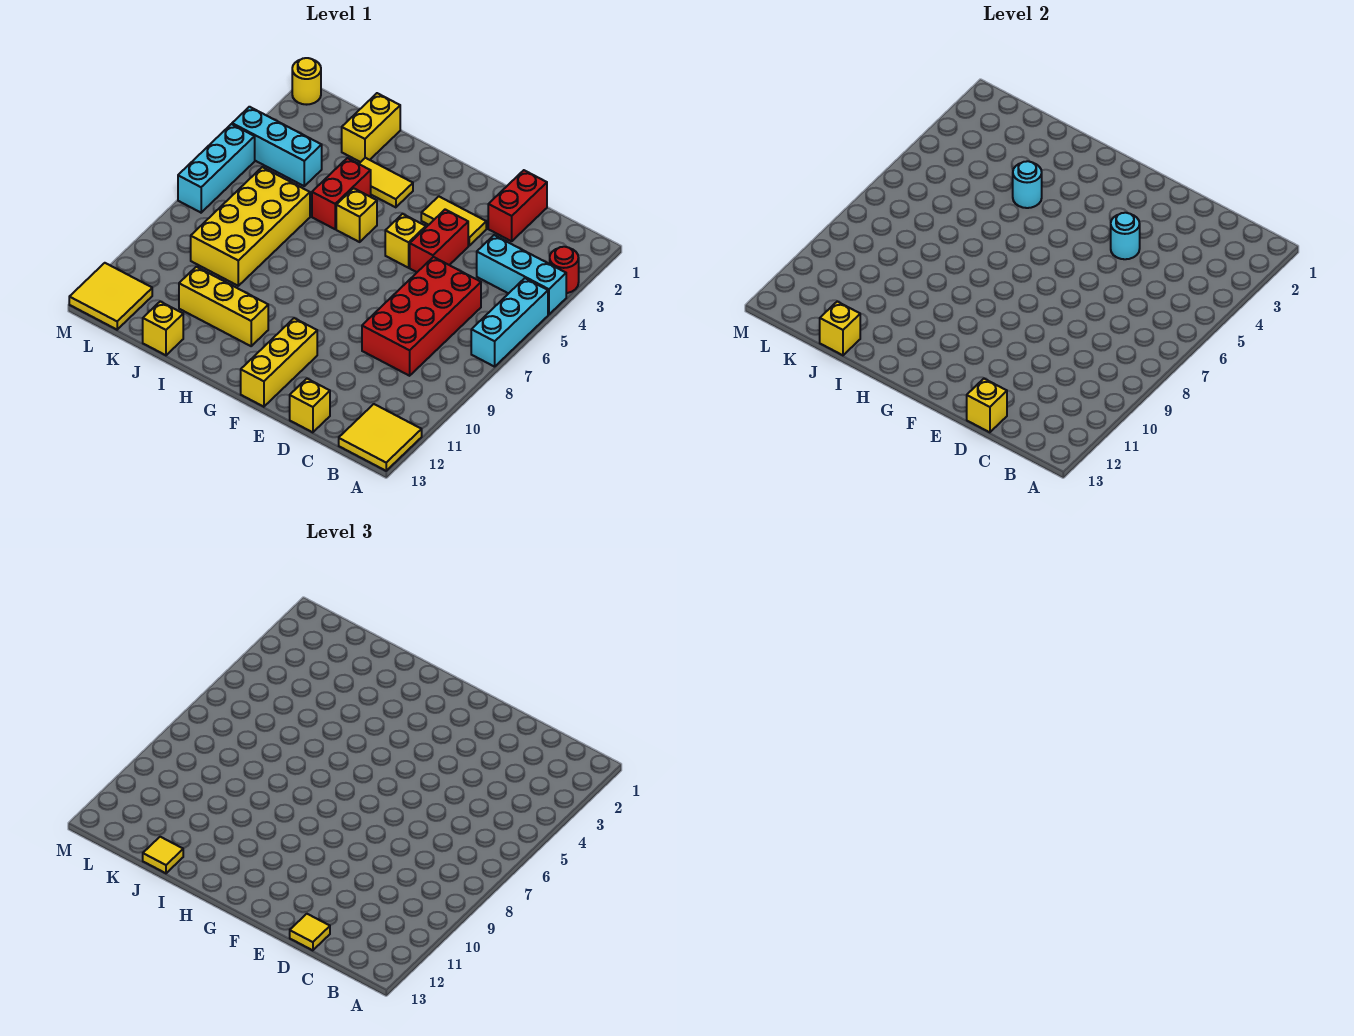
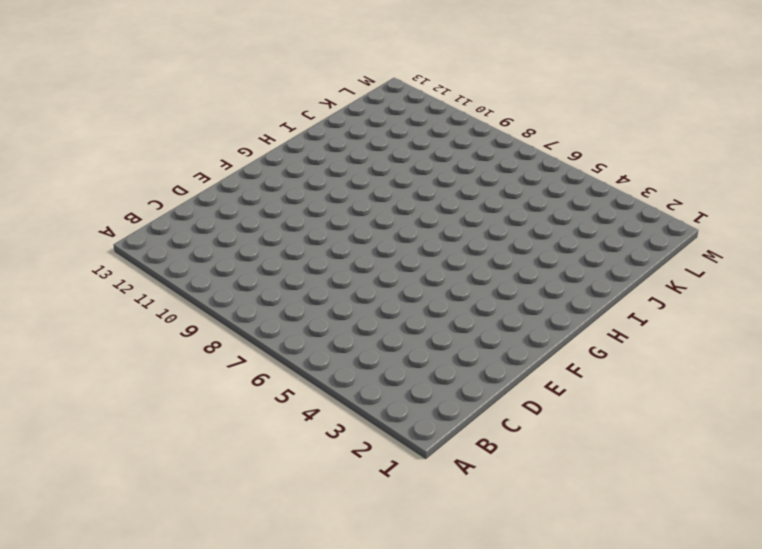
none -> red 1x1 round brick [550,247,579,293]
none -> cyan 1x3 brick [477,235,566,315]
none -> cyan 1x3 brick [471,278,548,367]

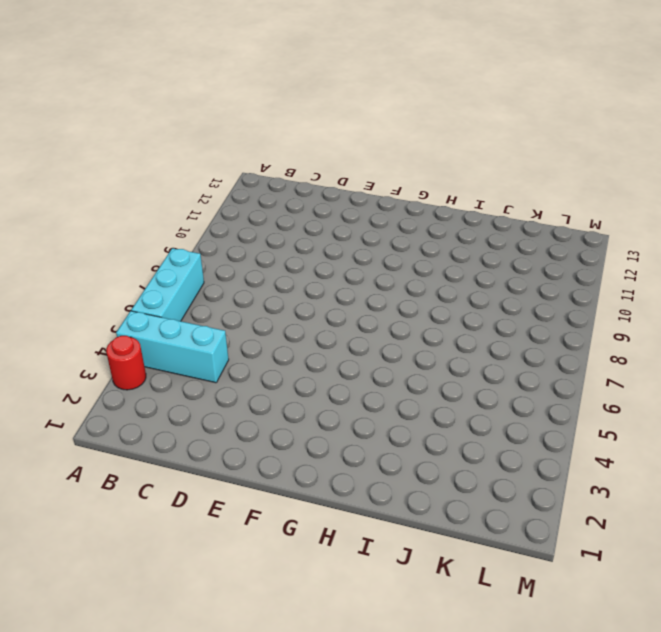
none -> yellow 2x2 tile [339,404,422,471]
none -> red 2x4 brick [362,257,481,376]
none -> red 1x2 brick [488,170,547,241]

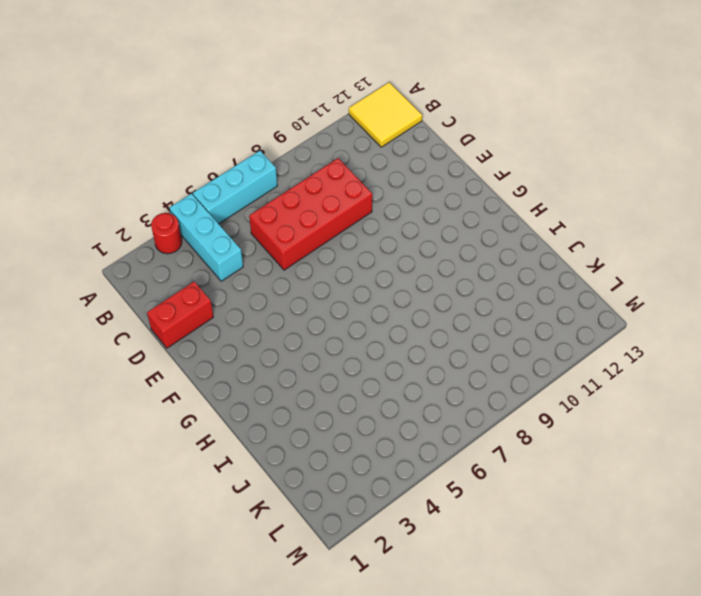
none -> yellow 1x1 brick [290,379,330,432]
none -> yellow 1x2 tile [421,196,486,246]
none -> red 1x2 brick [410,209,468,272]

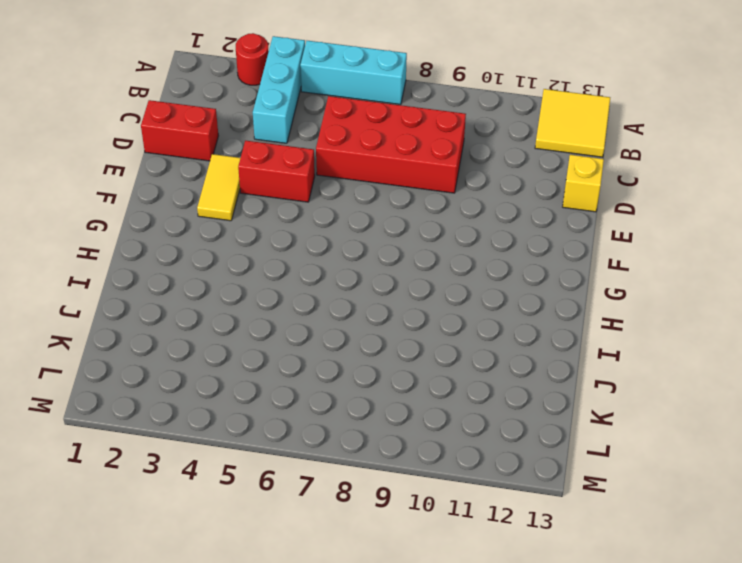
none -> yellow 1x1 brick [385,214,426,268]
none -> yellow 1x3 brick [241,318,317,407]
none -> yellow 1x2 tile [359,158,413,207]

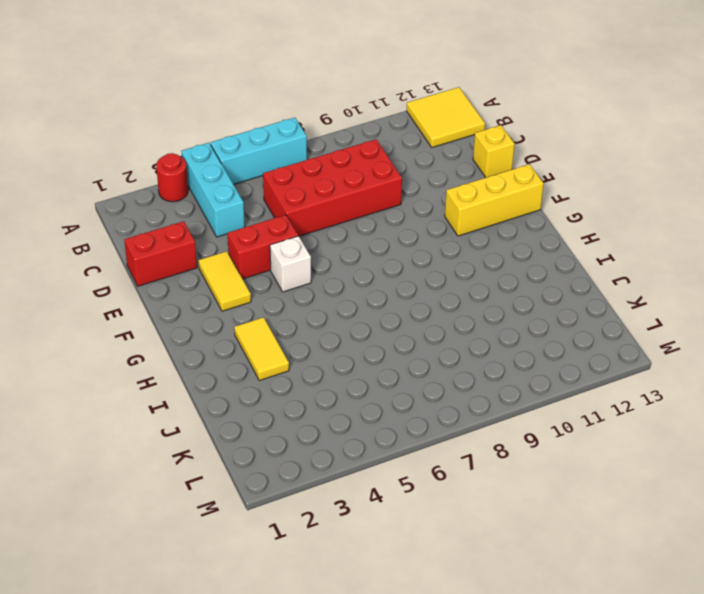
white 1x1 brick [270,236,311,292] -> yellow 1x1 brick [385,214,426,268]
none -> yellow 1x1 brick [336,188,377,242]
none -> yellow 1x3 brick [179,267,268,346]
none -> red 1x2 brick [312,158,371,229]

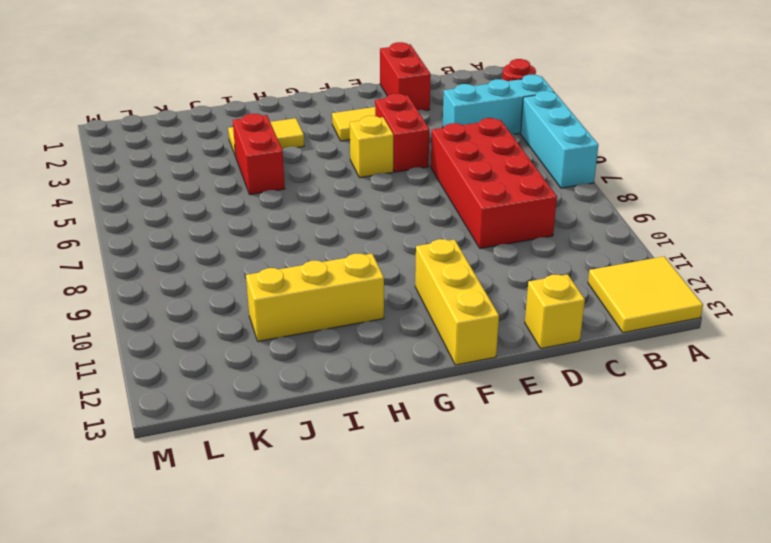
none -> yellow 1x1 brick [336,188,377,242]
none -> yellow 1x2 brick [342,93,400,162]
none -> yellow 2x4 brick [191,167,310,286]

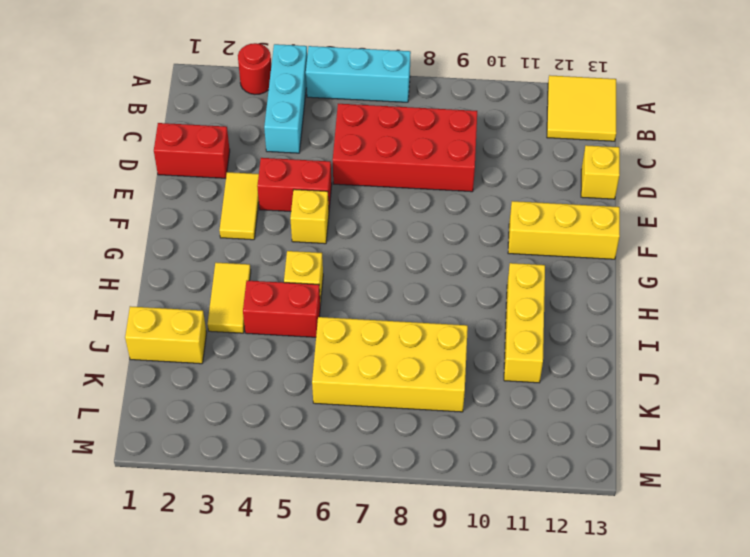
none -> yellow 1x1 brick [143,302,183,355]
none -> cyan 1x3 brick [232,107,322,186]
none -> yellow 2x2 tile [69,263,152,330]

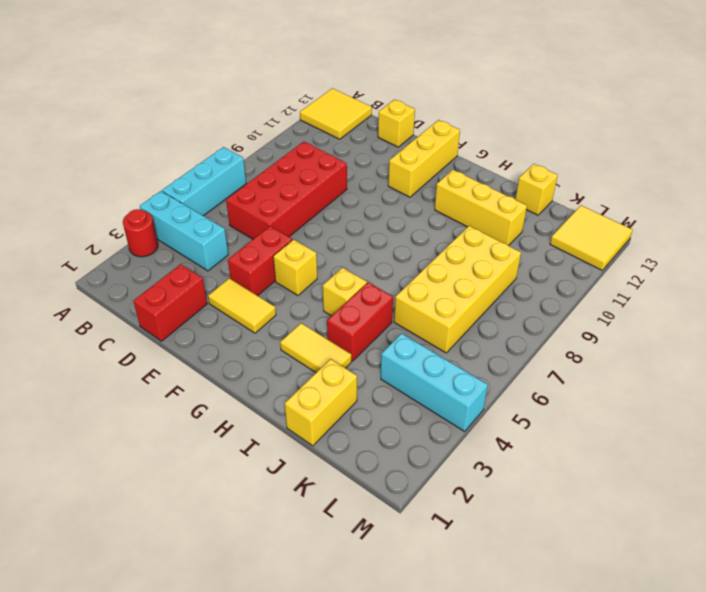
none -> yellow 1x1 round brick [292,58,321,105]
none -> cyan 1x3 brick [178,124,255,213]
none -> yellow 1x1 brick [967,379,1007,432]

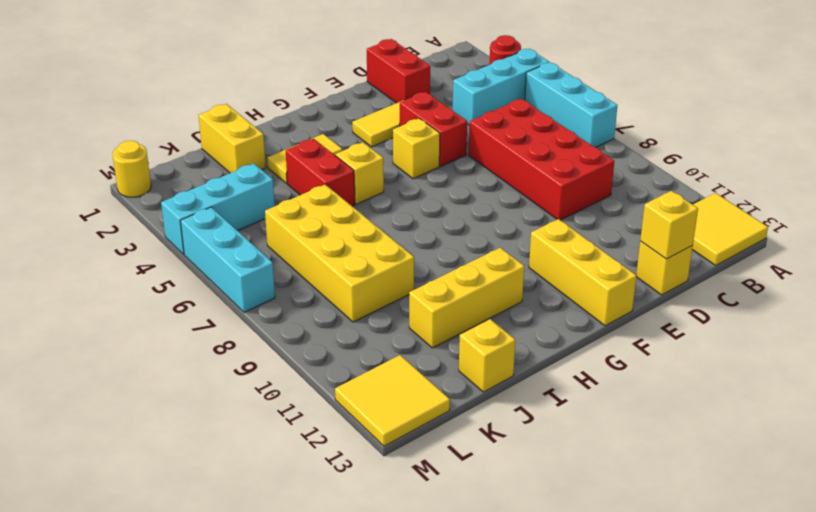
none -> cyan 1x1 round brick [1111,213,1140,259]
none -> cyan 1x1 round brick [1013,161,1042,208]
none -> yellow 1x1 brick [820,302,860,355]

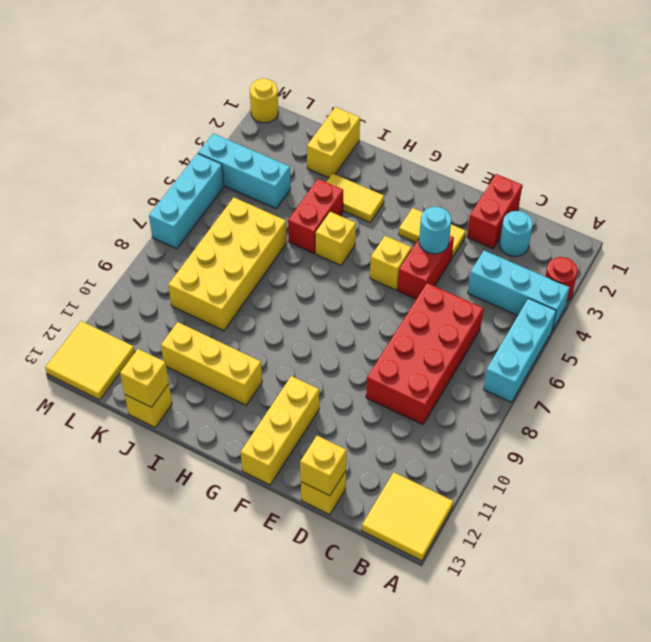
cyan 1x1 round brick [500,211,533,256] -> cyan 1x1 round brick moved to [1013,161,1042,208]
none -> yellow 1x1 tile [290,914,330,950]
none -> yellow 1x1 tile [143,837,183,873]

